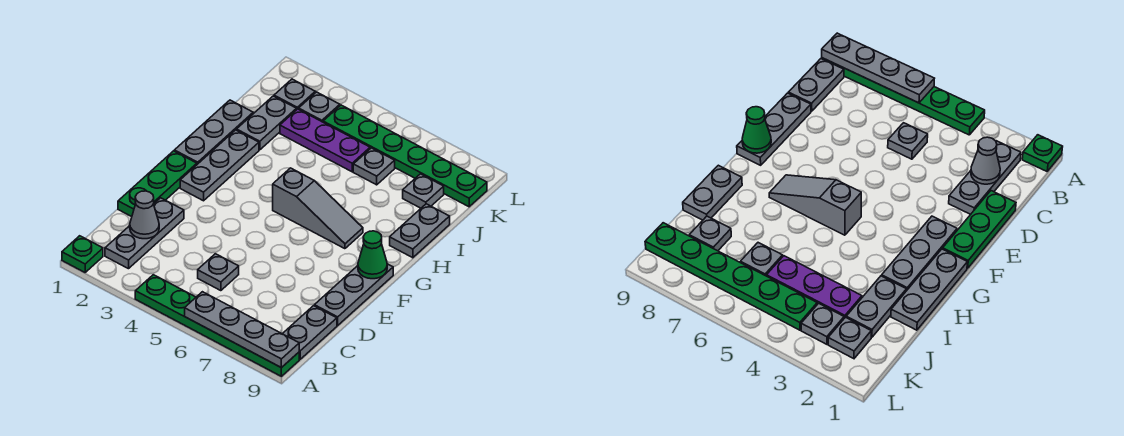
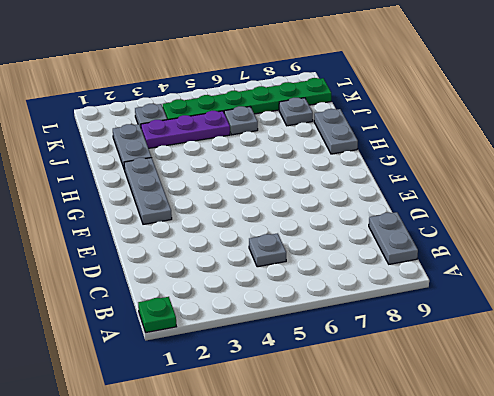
none -> green 1x6 plate [135,275,299,376]
none -> grey 1x3 plate [105,198,184,269]
none -> green 1x3 plate [118,151,197,217]

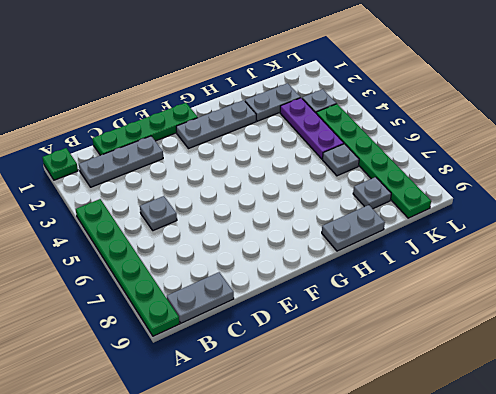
green 1x4 plate [92,103,198,155] -> green 1x3 plate [118,151,197,217]
none -> grey 1x3 plate [314,264,393,325]
none -> grey 1x3 plate [174,100,253,164]
none -> grey 1x3 slope [273,168,363,249]

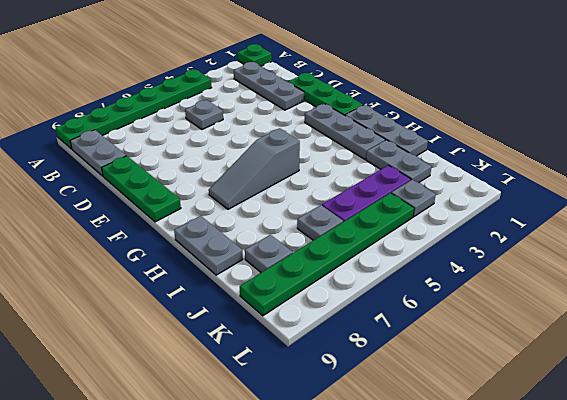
green 1x3 plate [102,156,181,222] -> grey 1x3 plate [314,264,393,325]
none -> grey 1x1 plate [274,79,315,109]
none -> grey 1x4 plate [185,292,299,368]
none -> grey 1x1 cone [130,191,159,239]

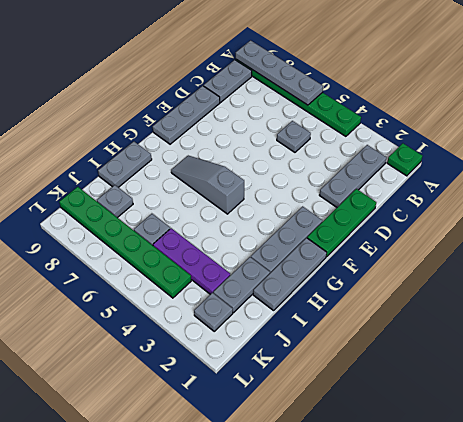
none -> grey 1x1 plate [299,92,340,122]
none -> grey 1x1 cone [130,191,159,239]
none -> green 1x1 cone [358,231,387,279]

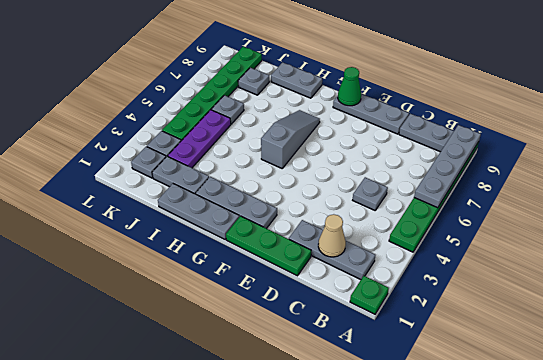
tan 1x1 cone [318,214,346,257] -> grey 1x1 cone [130,191,159,239]

